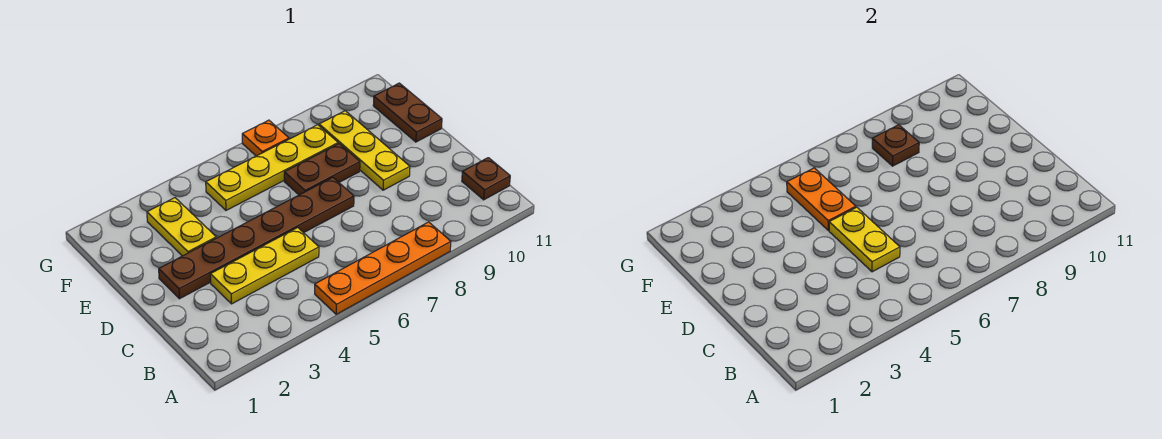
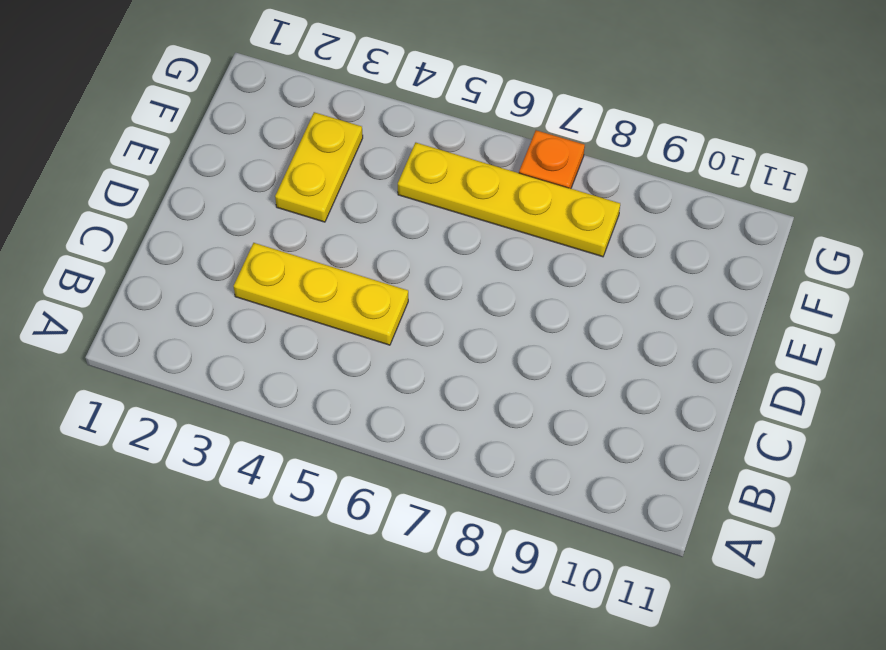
none -> orange 1x4 plate [315,222,451,314]
none -> brown 1x1 plate [462,158,510,200]
none -> brown 1x6 plate [159,178,354,299]

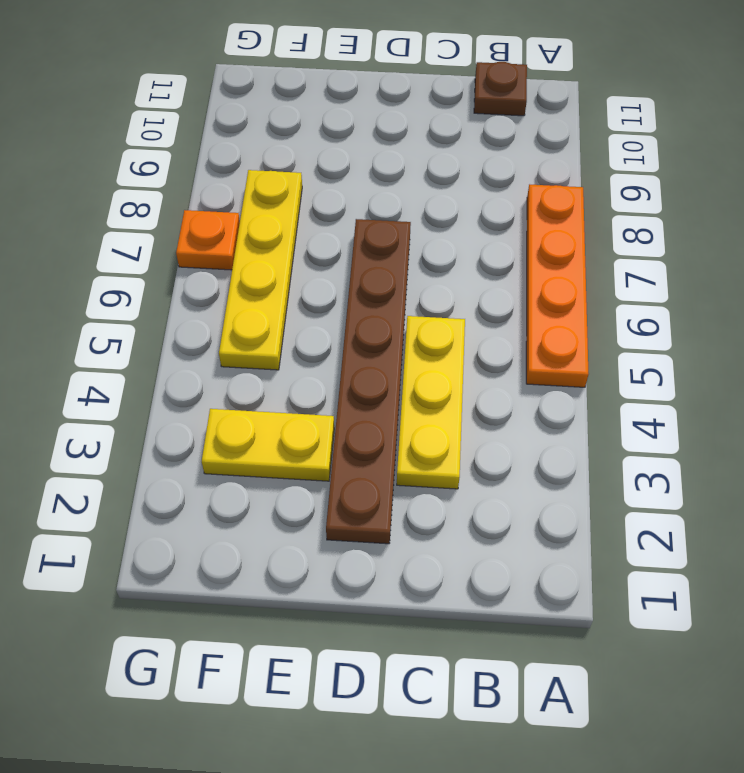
none -> yellow 1x3 plate [319,111,410,190]
none -> brown 1x2 plate [284,144,360,195]
none -> brown 1x2 plate [373,83,442,142]

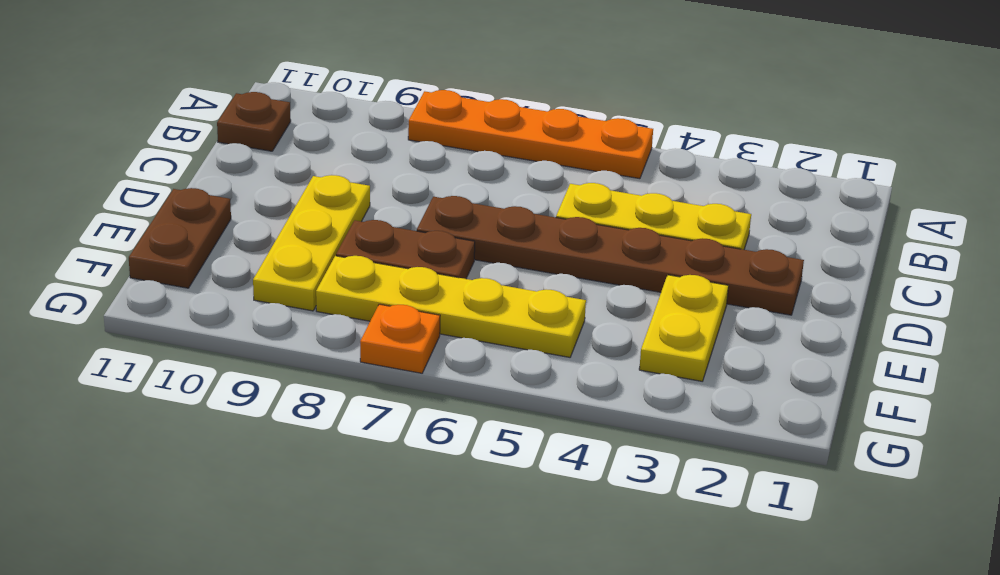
none -> yellow 1x2 plate [829,207,900,272]
none -> orange 1x2 plate [787,168,856,231]
none -> brown 1x1 plate [872,125,919,166]

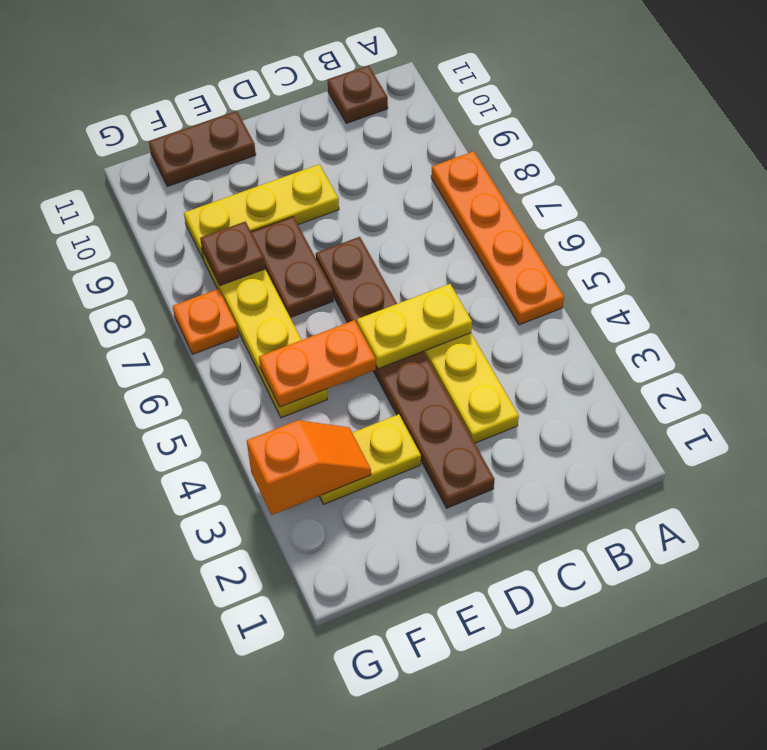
orange 1x2 slope [247,420,371,515] -> none

